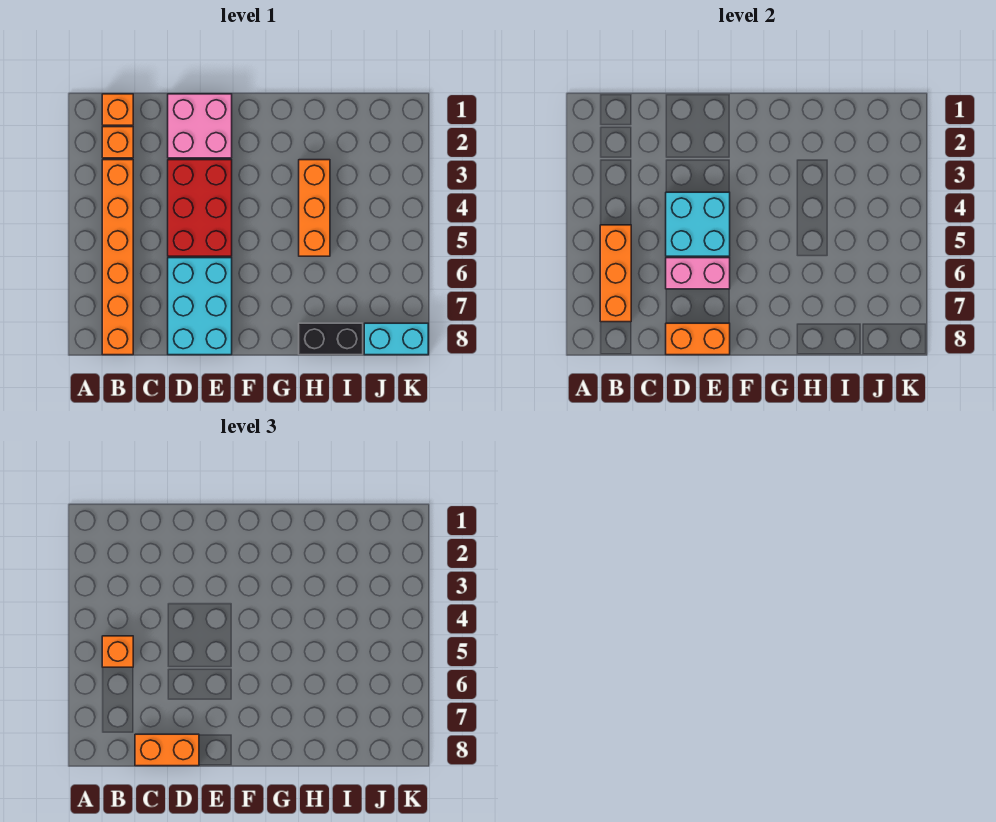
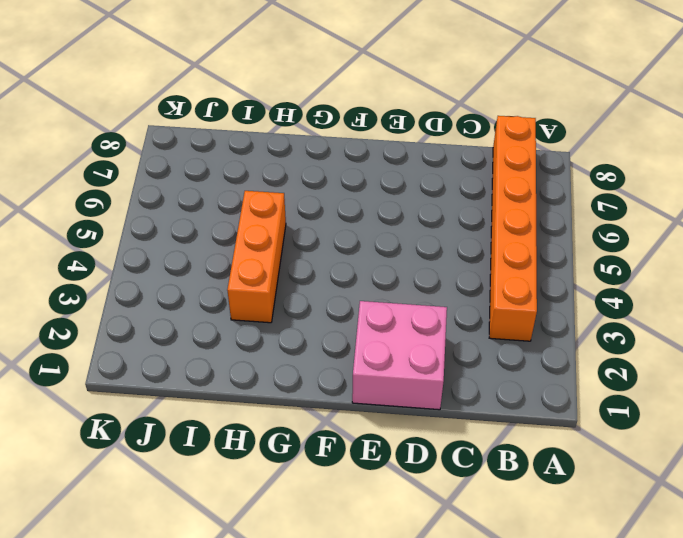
none -> orange 1x1 brick [102,94,133,125]
none -> orange 1x1 brick [102,127,133,158]
none -> red 2x3 brick [168,160,232,256]

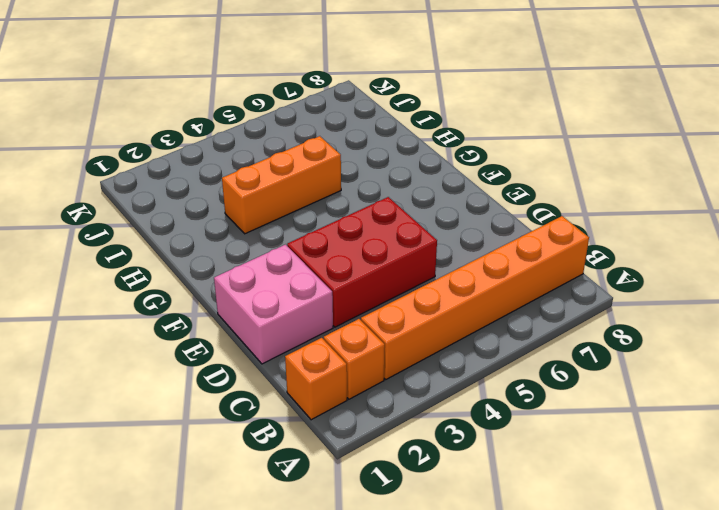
none -> cyan 2x3 brick [168,258,232,355]
none -> black 1x2 brick [299,323,363,355]
none -> cyan 1x2 brick [364,323,428,355]

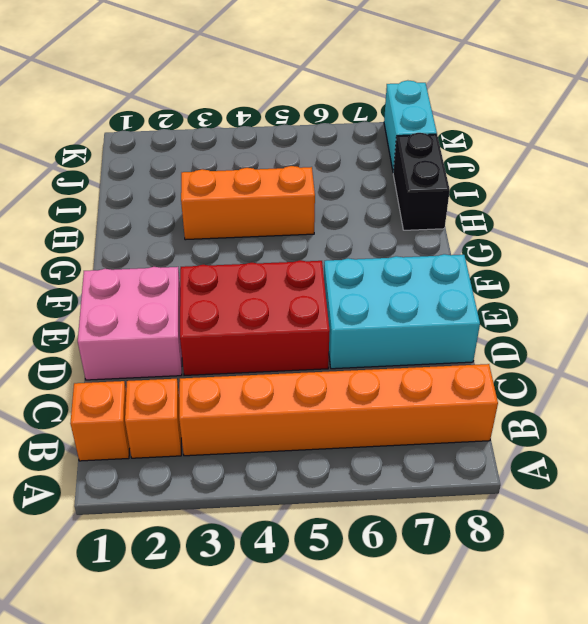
none -> orange 1x3 brick [600,225,631,322]
none -> cyan 2x2 brick [666,192,730,256]
none -> pink 1x2 brick [666,258,730,289]

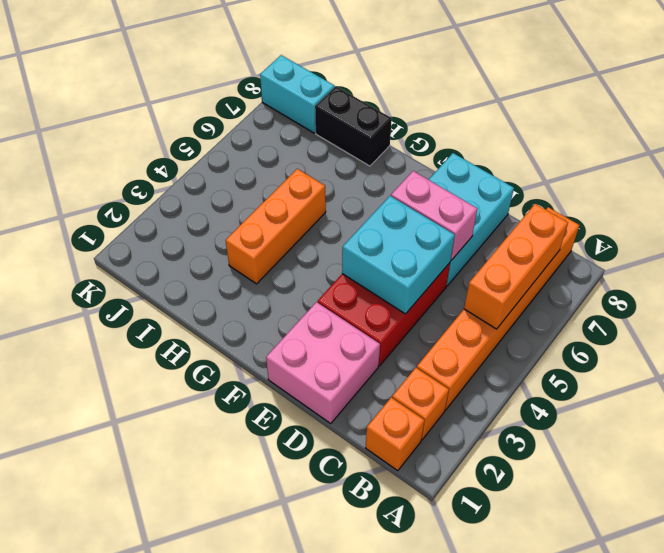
none -> orange 1x2 brick [666,323,730,355]
none -> orange 1x1 brick [102,636,133,667]
none -> orange 1x2 brick [135,734,199,766]

